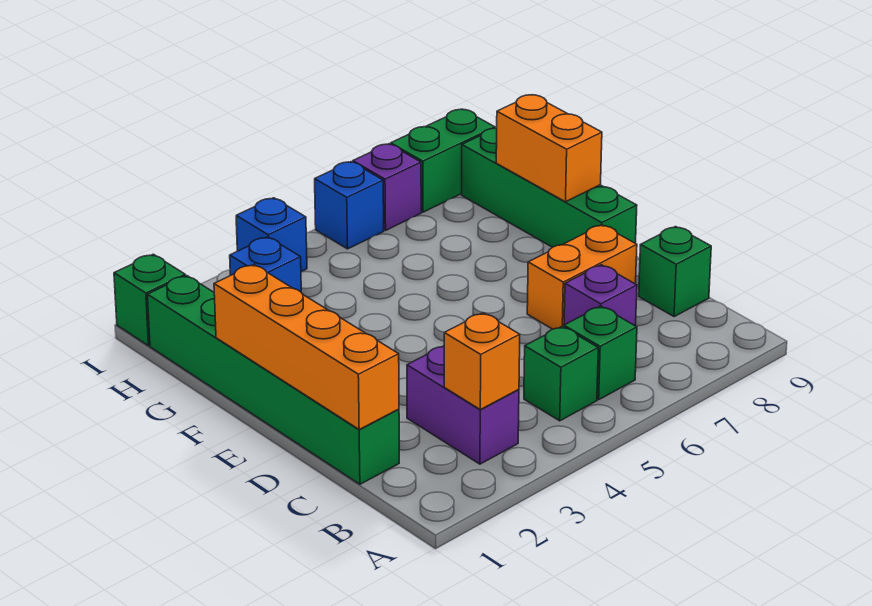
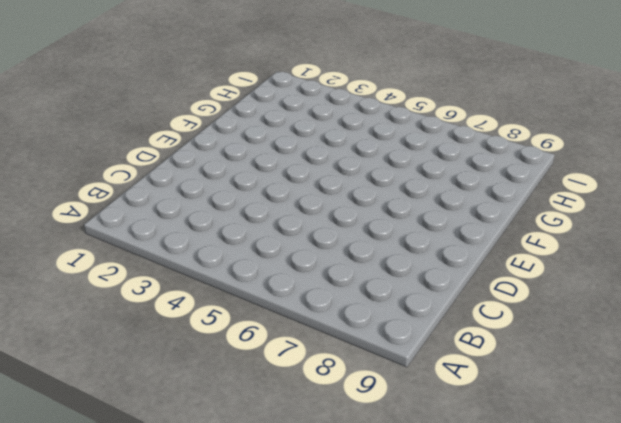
none -> purple 1x2 brick [407,346,519,464]
none -> green 1x1 brick [524,326,598,421]
none -> green 1x1 brick [564,306,637,400]

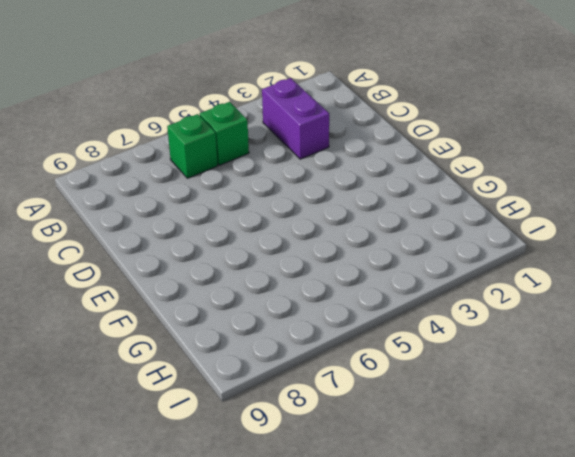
none -> green 1x6 brick [147,276,399,484]
none -> purple 1x1 brick [564,265,637,326]
none -> green 1x1 brick [639,227,711,317]

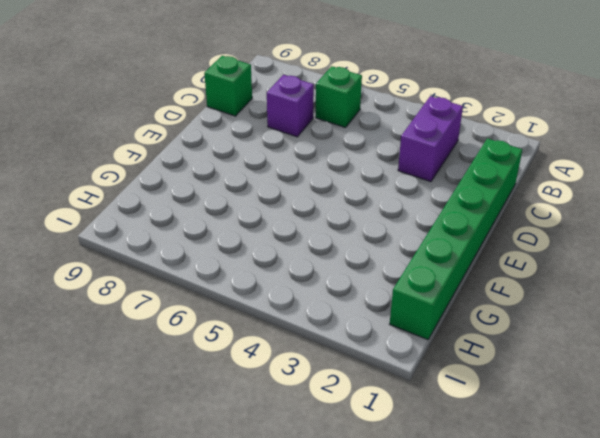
none -> green 1x1 brick [524,326,598,421]
none -> orange 1x2 brick [527,225,637,329]
none -> green 1x4 brick [462,128,637,247]

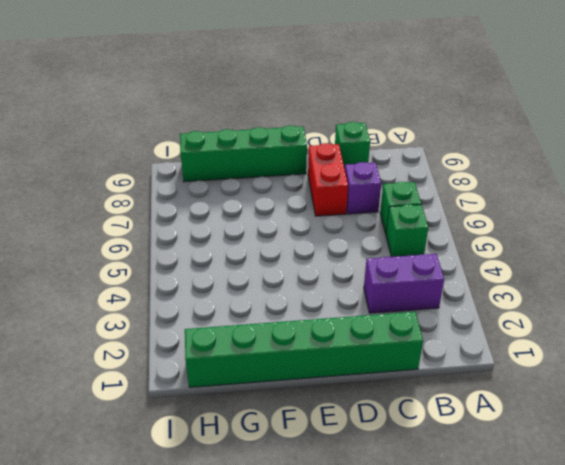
red 1x2 brick [308,143,348,216] -> orange 1x2 brick [527,225,637,329]
none -> blue 1x1 brick [230,237,301,292]
none -> green 1x1 brick [114,254,185,346]
none -> blue 1x1 brick [236,198,307,271]

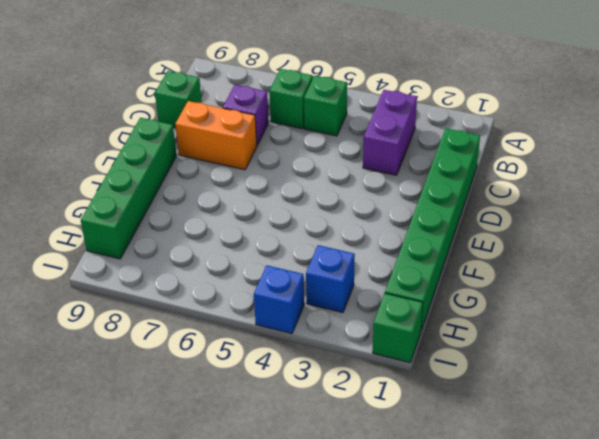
none -> blue 1x1 brick [315,162,384,249]
none -> purple 1x1 brick [353,144,421,230]
none -> green 1x2 brick [391,109,495,212]

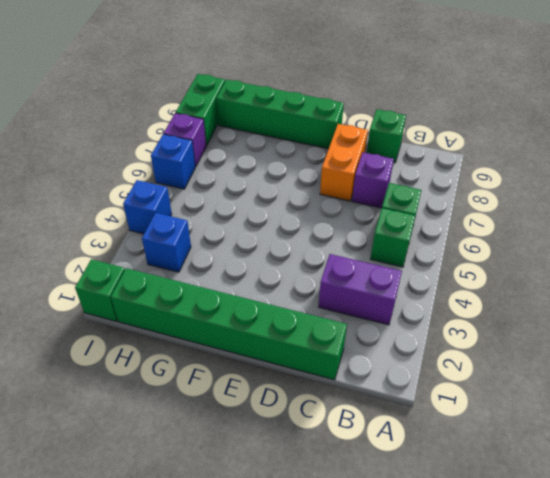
none -> orange 1x1 brick [444,313,520,409]
none -> orange 1x4 brick [214,265,399,429]
none -> orange 1x2 brick [496,95,602,202]

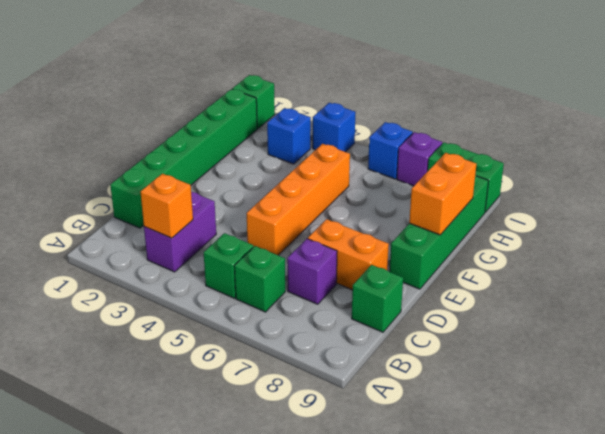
orange 1x4 brick [247,144,350,255] -> orange 1x4 brick moved to [214,265,399,429]

